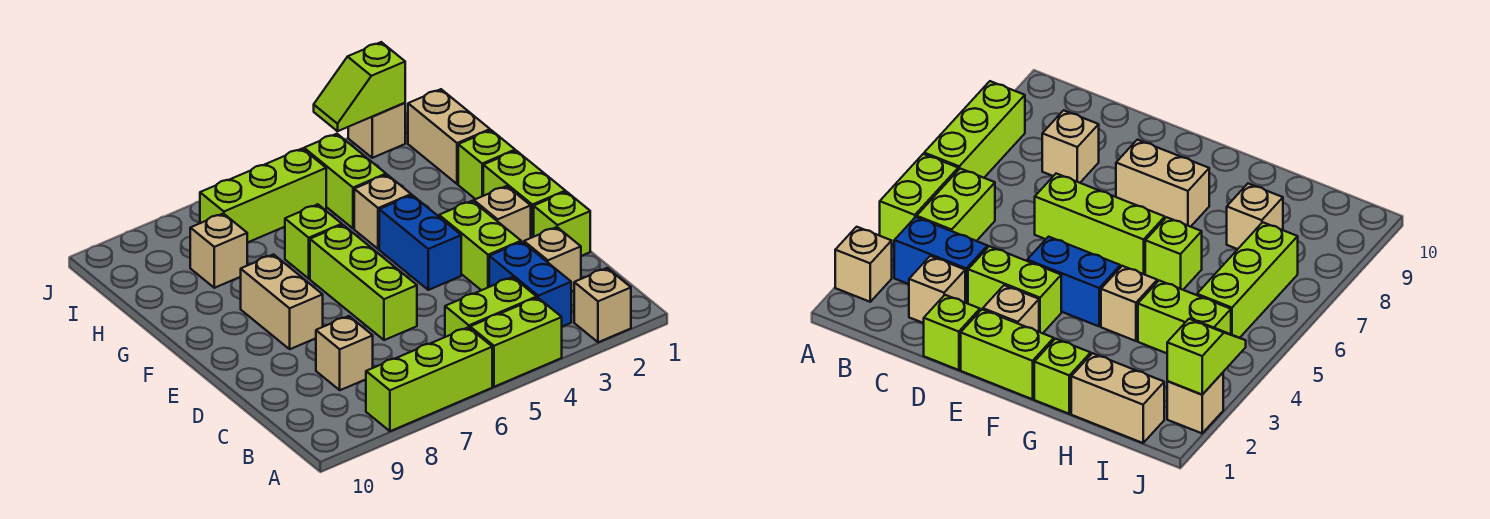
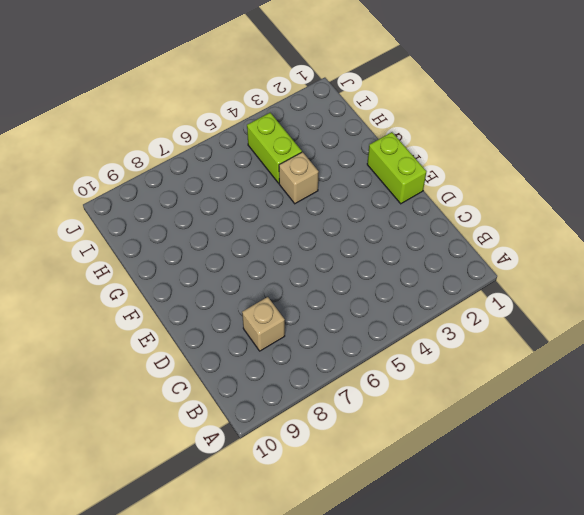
none -> tan 1x1 brick [574,268,631,342]
none -> lime 1x2 brick [470,298,562,387]
none -> lime 1x3 brick [366,327,492,431]

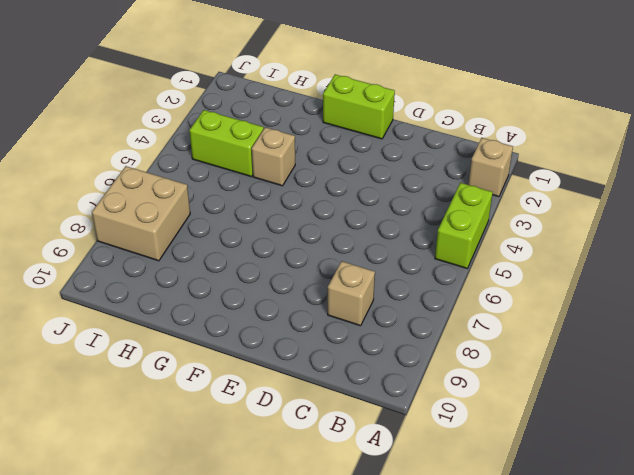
tan 2x2 brick [92,166,190,261] -> lime 1x3 brick [200,149,326,243]
none -> lime 1x3 brick [366,327,492,431]
none -> blue 1x2 brick [489,242,572,327]
none -> lime 1x2 brick [445,277,537,337]

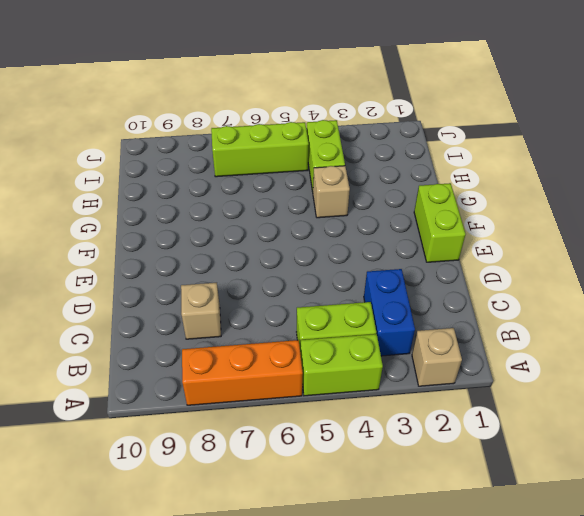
orange 1x3 brick [182,340,303,405] -> lime 1x3 brick [366,327,492,431]
none -> tan 1x1 brick [524,227,581,291]
none -> lime 1x1 brick [534,192,590,256]
none -> lime 1x2 brick [439,201,521,290]

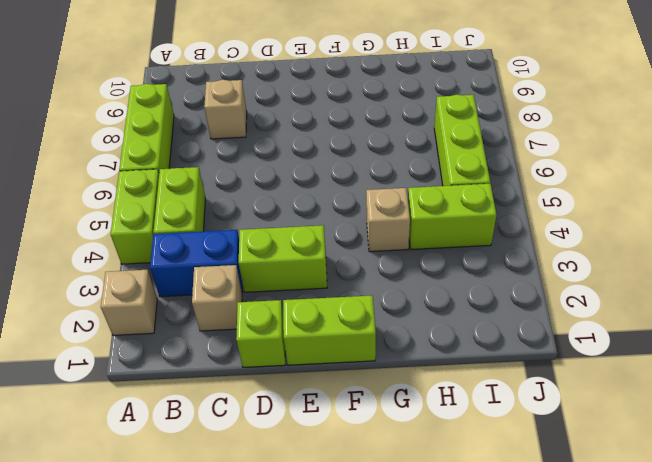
none -> lime 1x3 brick [310,225,417,340]
none -> tan 1x1 brick [474,186,531,243]
none -> blue 1x2 brick [379,195,461,290]

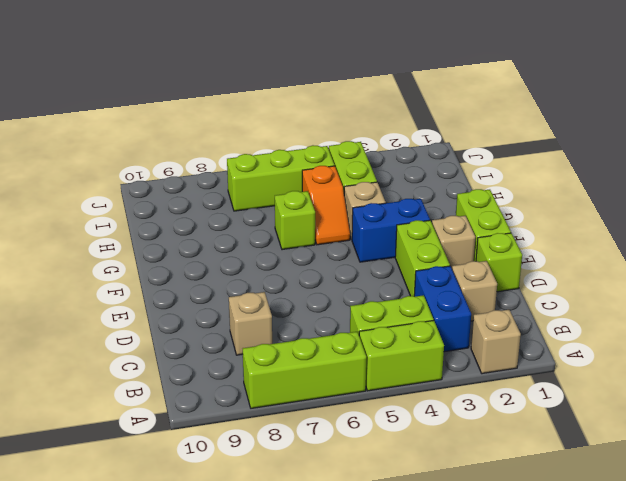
blue 1x2 brick [352,199,430,262] -> blue 1x2 brick turned to [379,195,461,290]
orange 1x2 slope [302,166,350,245] -> none
none -> lime 1x3 brick [310,225,417,340]
none -> tan 1x2 brick [241,255,323,349]
none -> lime 1x1 brick [458,130,515,199]

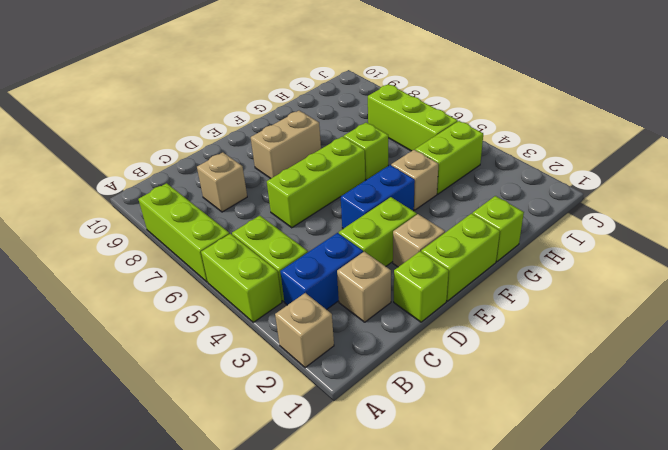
none -> tan 1x2 brick [408,89,490,184]
none -> tan 1x1 brick [190,214,247,288]
none -> tan 1x1 brick [348,103,405,158]

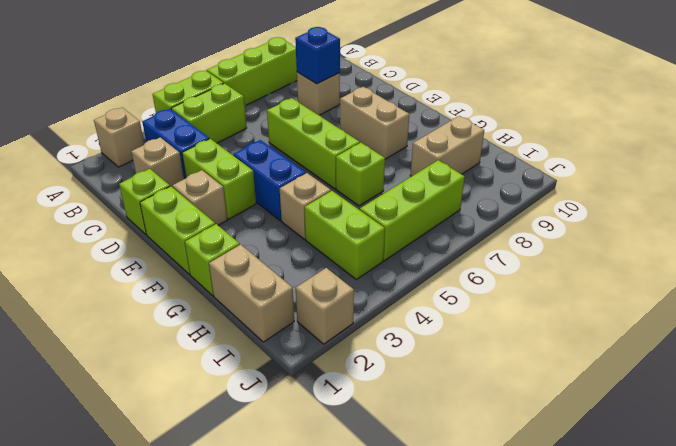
blue 1x1 brick [295,27,340,84] -> none
tan 1x2 brick [410,116,484,177] -> tan 1x1 brick [190,214,247,288]
none -> lime 1x2 slope [314,42,405,131]

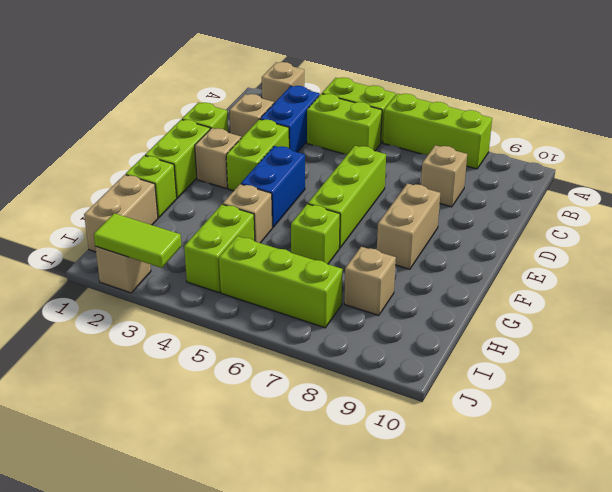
lime 1x2 tile [94,213,181,268] -> lime 1x2 slope [314,42,405,131]

